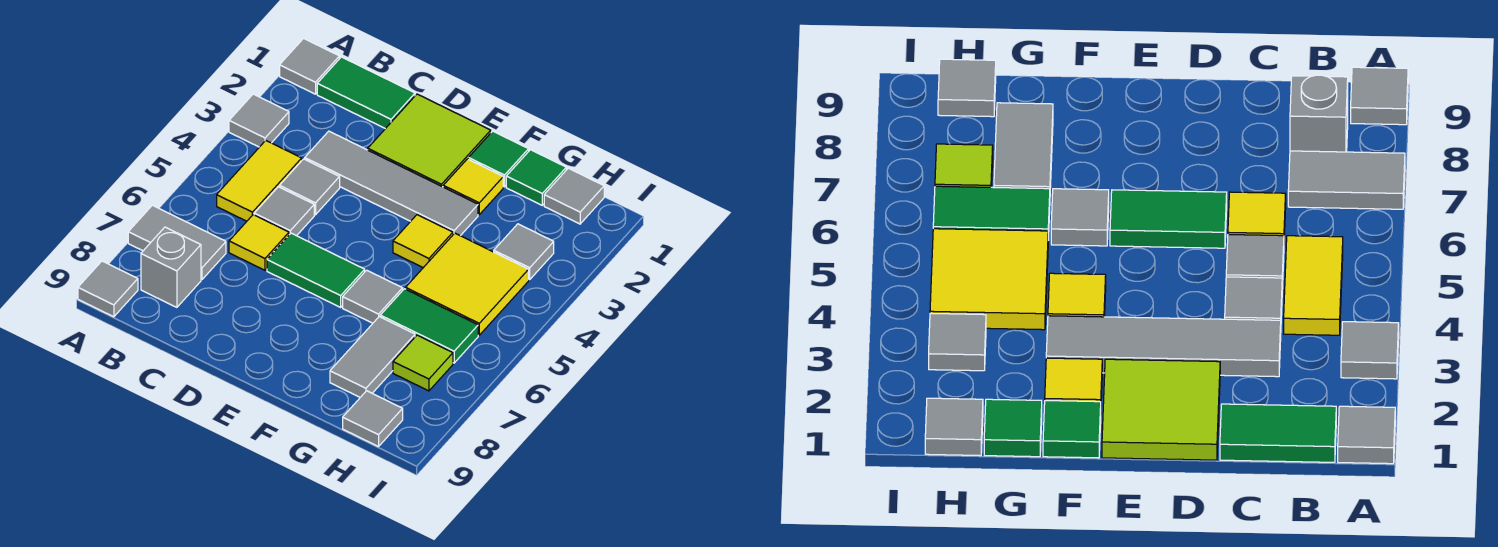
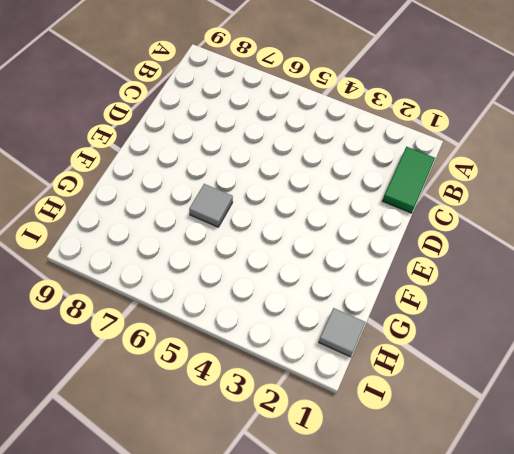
none -> grey 1x1 tile [280,38,339,94]
none -> grey 1x1 tile [229,94,289,147]
none -> grey 1x2 tile [128,205,226,280]

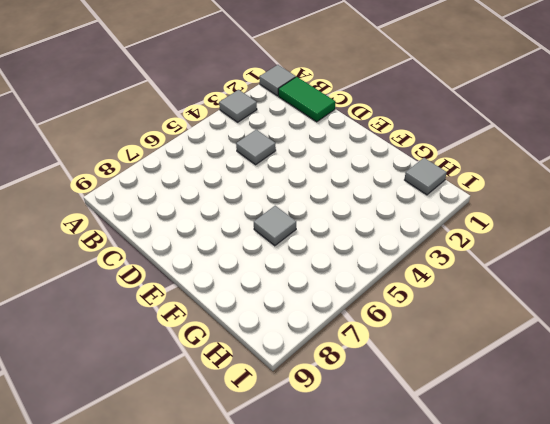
none -> grey 1x2 tile [128,205,226,280]
none -> grey 1x1 tile [78,261,138,317]
none -> yellow 1x2 tile [217,141,302,221]

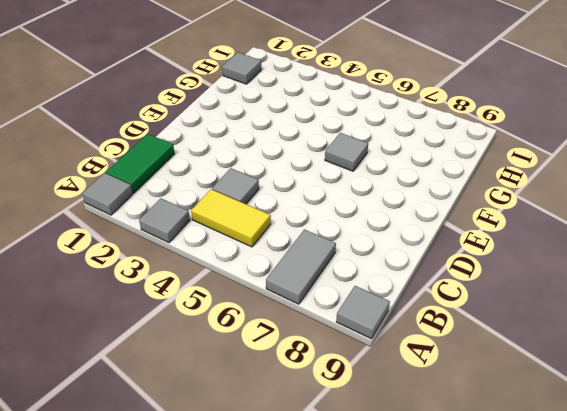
none -> grey 1x1 brick [141,227,201,307]
none -> grey 1x4 tile [305,131,478,236]
none -> grey 1x1 tile [254,187,314,236]

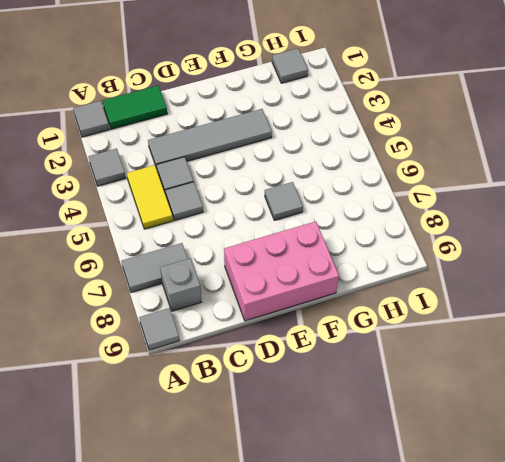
pink 2x3 brick [224,221,339,321] -> none
none -> yellow 1x1 tile [229,215,289,270]
none -> lime 2x2 tile [368,94,491,187]
none -> green 1x2 tile [267,233,365,307]

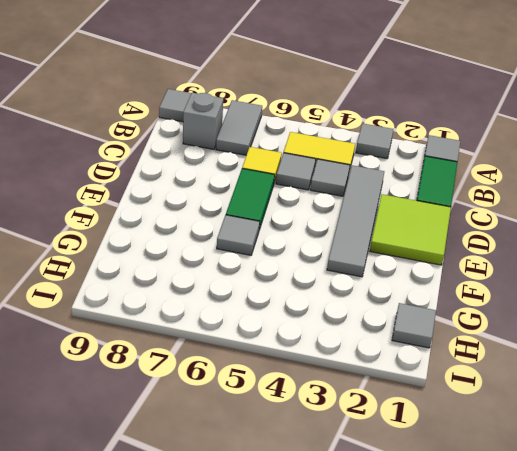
none -> green 1x1 tile [469,131,529,187]
none -> yellow 1x1 tile [443,159,503,214]
none -> yellow 1x1 tile [393,215,453,268]

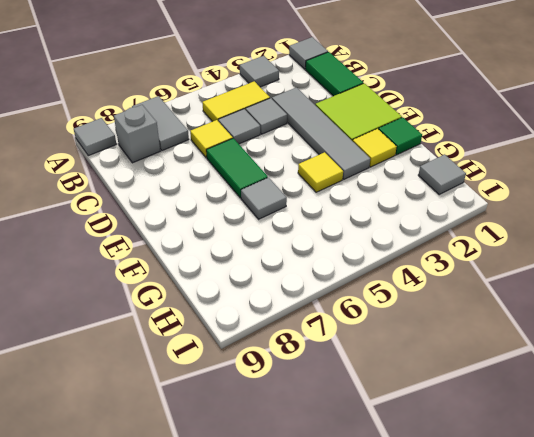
none -> green 1x1 tile [506,150,566,205]
none -> yellow 2x2 tile [406,233,529,335]
none -> green 1x2 tile [380,289,478,363]

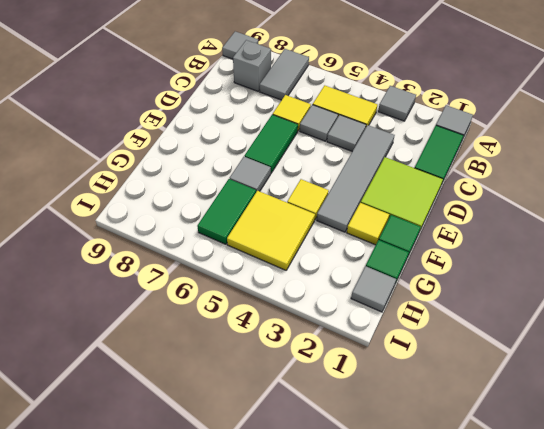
none -> grey 1x2 tile [330,317,415,397]
none -> grey 1x1 tile [494,224,554,280]
none -> lime 1x1 tile [393,335,453,391]

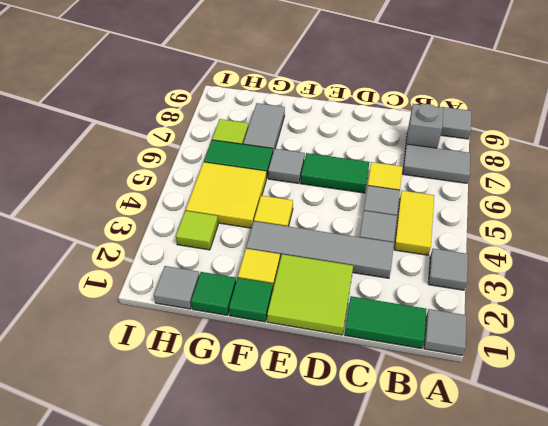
lime 1x1 tile [176,211,218,250] -> grey 1x1 tile [494,224,554,280]
none -> grey 1x1 tile [343,391,403,447]

